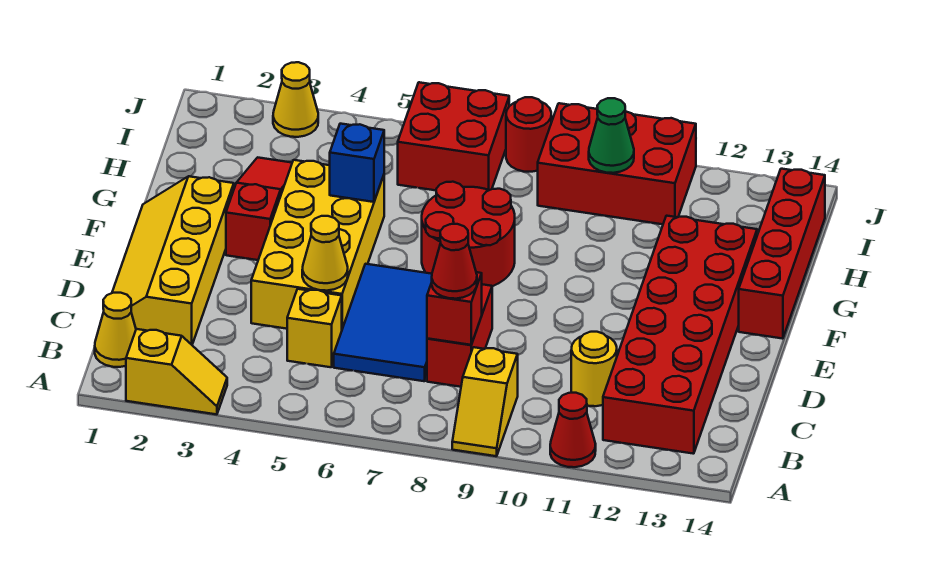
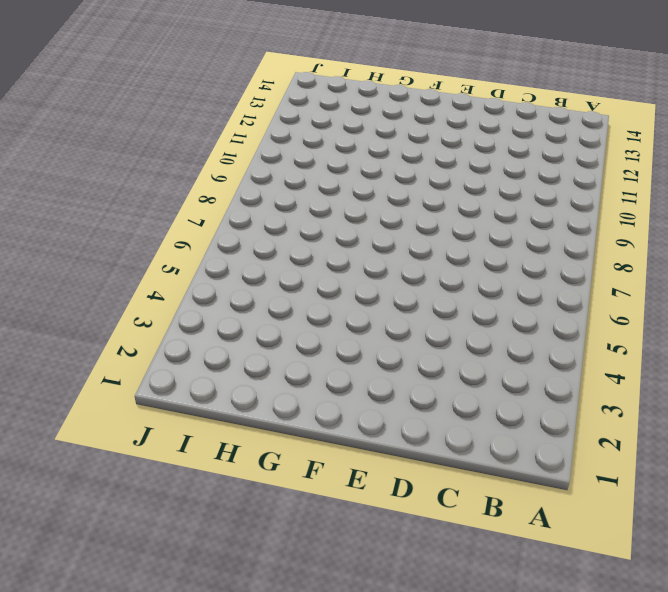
none -> yellow 1x2 slope [126,329,227,414]
none -> yellow 1x2 slope [452,347,518,456]
none -> red 1x1 cone [550,393,596,467]

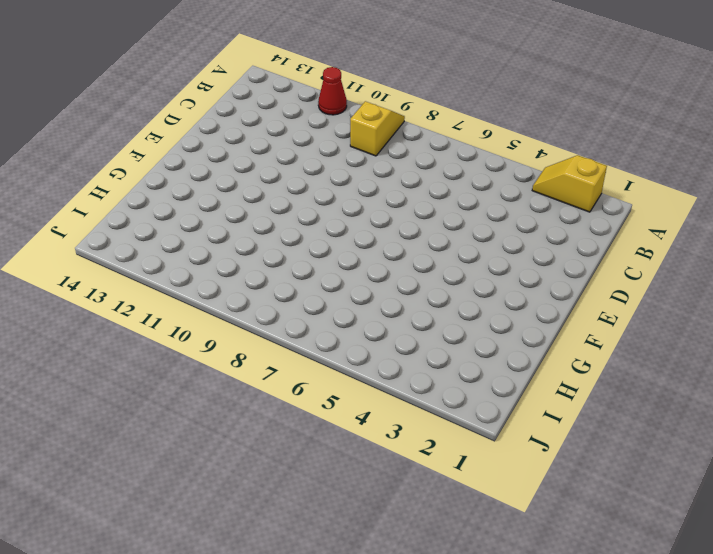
none -> yellow 1x1 cone [95,293,136,367]
none -> red 2x6 brick [603,216,757,454]
none -> yellow 2x4 slope [112,176,234,345]

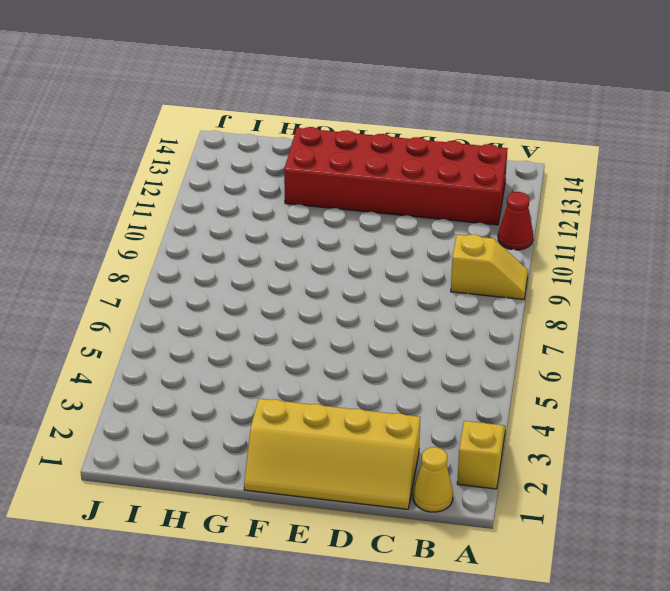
none -> yellow 1x1 brick [287,289,342,367]
none -> blue 2x3 tile [334,264,432,381]
none -> red 1x2 brick [427,284,492,387]

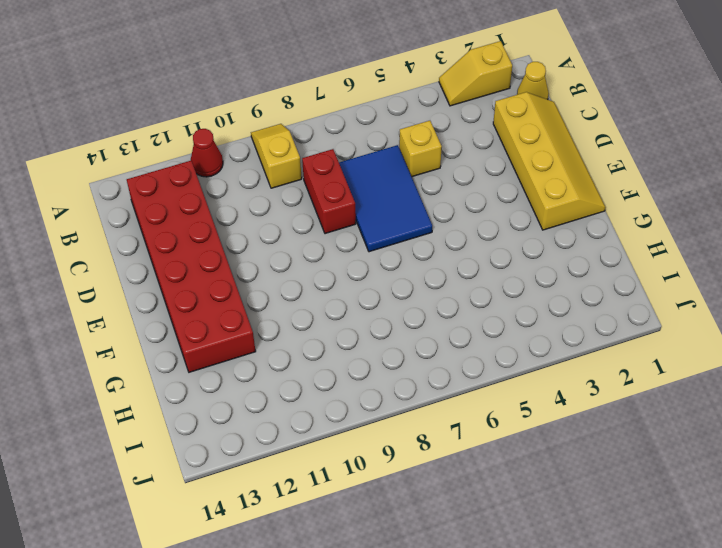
none -> yellow 1x1 round brick [571,332,617,406]
none -> yellow 2x4 brick [251,160,384,329]
none -> red 1x3 slope [226,157,292,260]

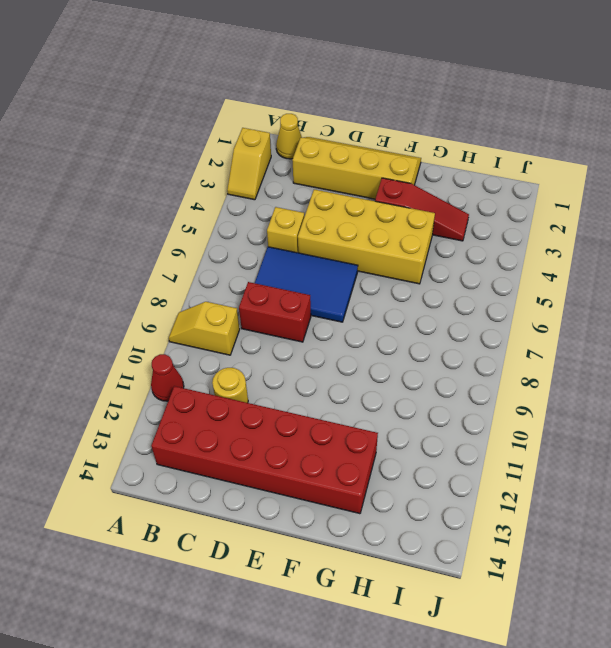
none -> red 2x2 round brick [422,182,515,286]
none -> red 1x4 brick [739,169,825,339]
none -> red 2x2 brick [398,82,509,190]

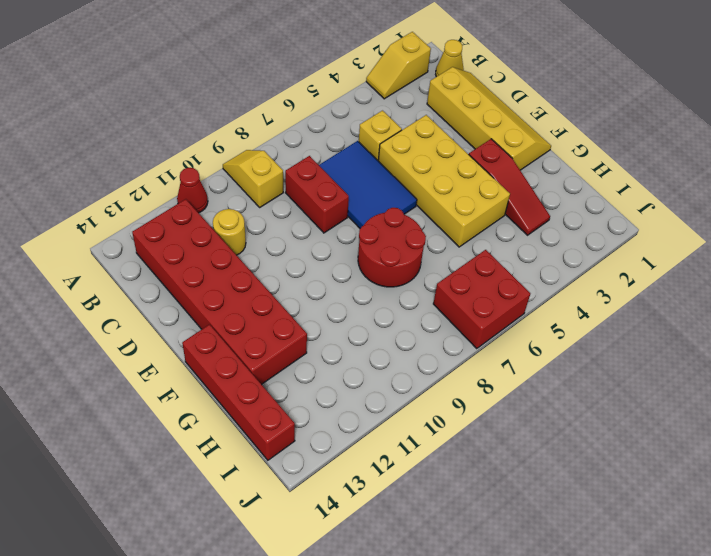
none -> red 2x3 brick [538,103,696,224]
none -> yellow 1x1 cone [273,62,318,137]
none -> red 1x1 round brick [506,97,551,172]

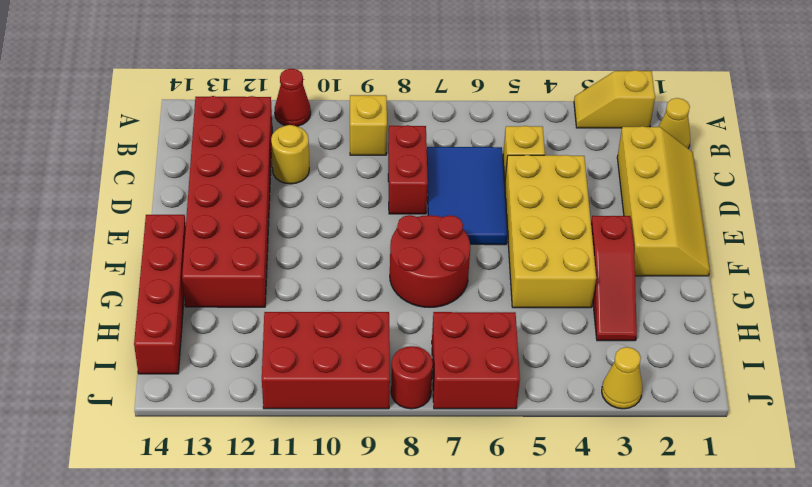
none -> red 1x1 brick [427,272,482,345]
none -> yellow 1x1 cone [302,216,348,291]
none -> blue 1x1 brick [330,124,384,202]

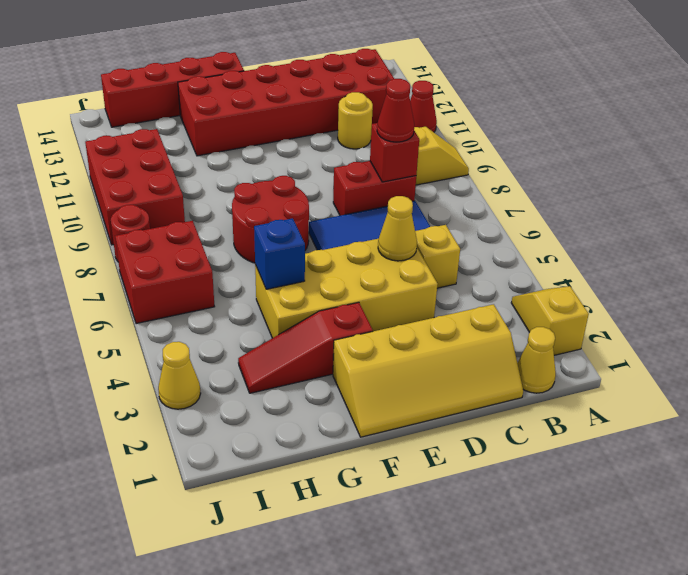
none -> green 1x1 cone [589,98,634,173]

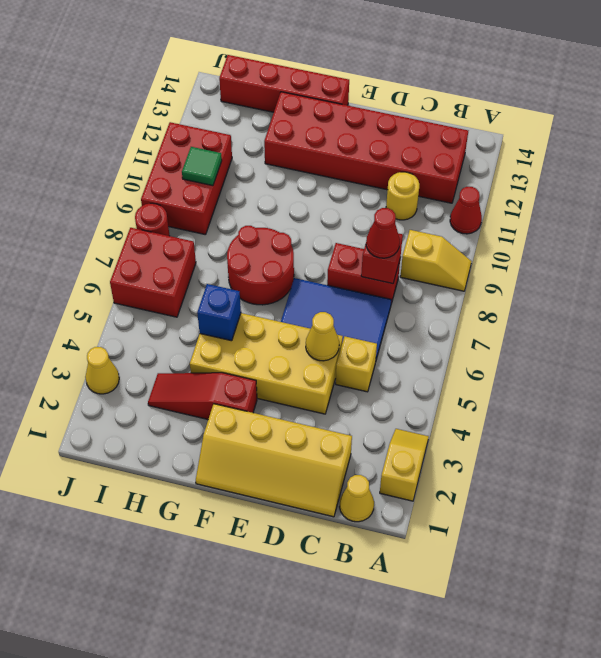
green 1x1 tile [182,147,222,186] -> green 1x1 cone [589,98,634,173]

